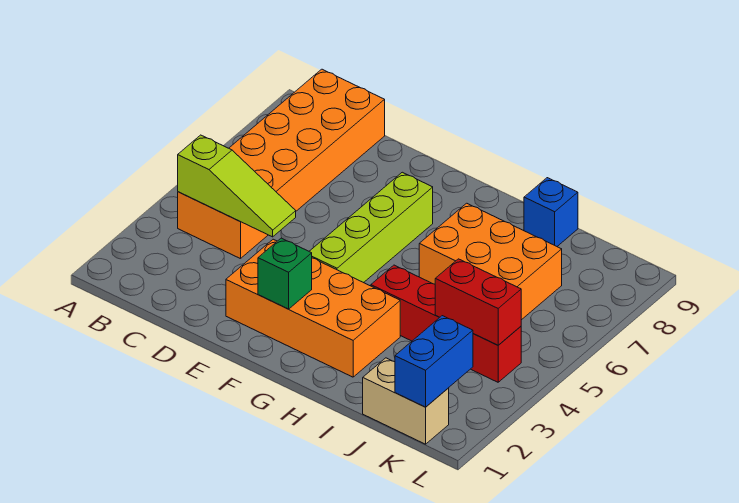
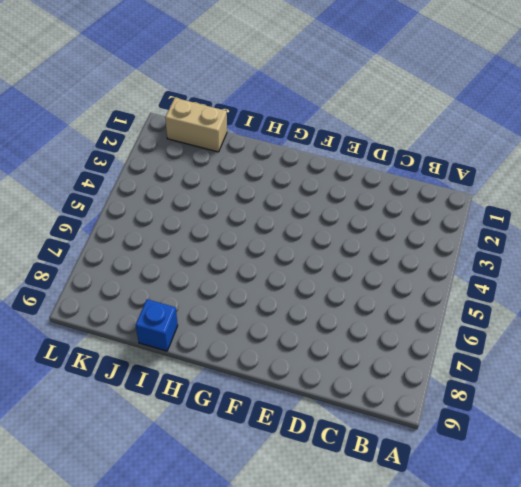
none -> orange 2x6 brick [178,69,385,259]
none -> orange 2x4 brick [226,239,400,377]

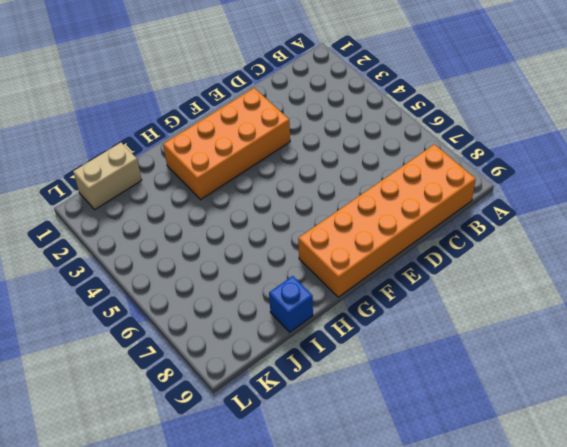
orange 2x6 brick [298,144,476,297] -> orange 2x6 brick turned to [178,69,385,259]
none -> lime 1x4 brick [309,172,433,283]
none -> red 1x4 brick [371,265,521,382]

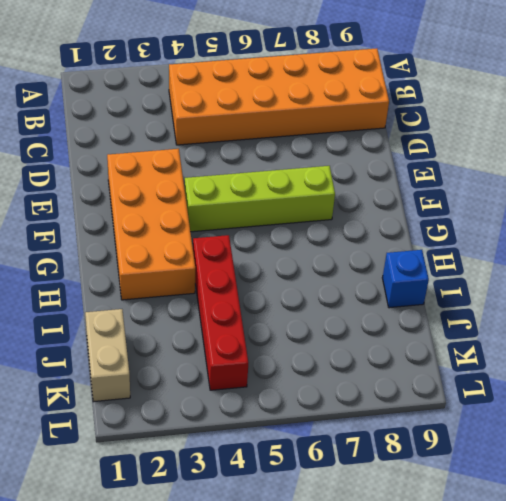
none -> orange 2x3 brick [419,203,562,320]
none -> lime 1x3 slope [178,135,296,237]

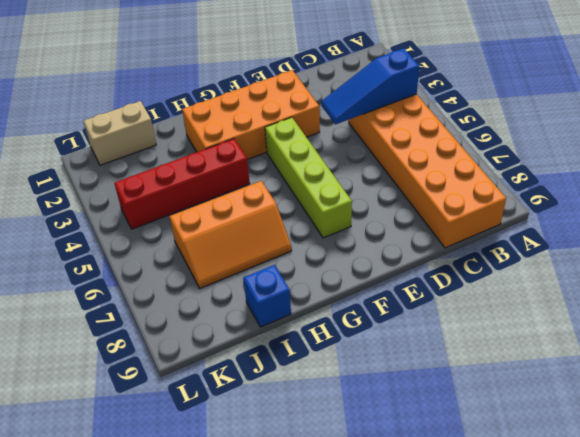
blue 1x3 slope [321,48,419,124] -> lime 1x3 slope [178,135,296,237]
orange 2x3 slope [169,181,292,288] -> orange 2x3 brick [419,203,562,320]
none -> green 1x1 brick [258,238,312,309]
none -> red 1x2 brick [435,259,521,345]

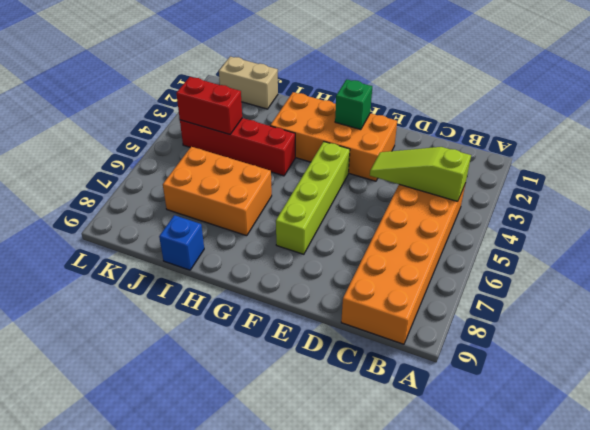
none -> blue 1x2 brick [395,316,473,407]

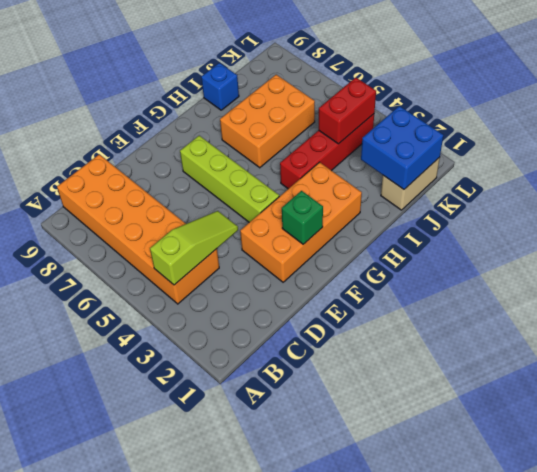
blue 2x2 brick [361,106,443,189] -> blue 1x2 brick [395,316,473,407]

